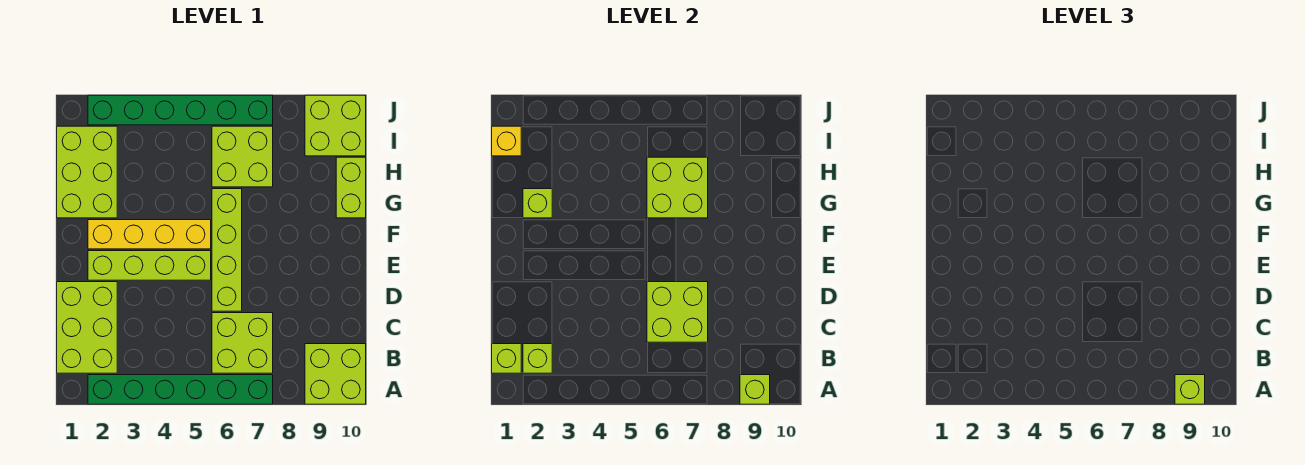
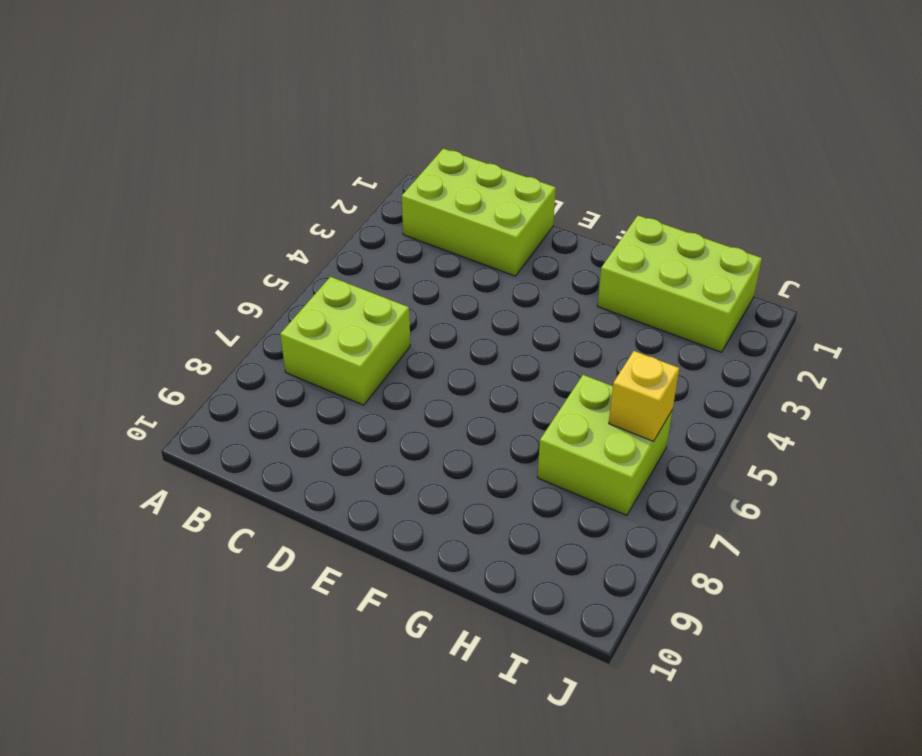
yellow 1x1 brick [609,351,679,441] -> yellow 1x1 brick moved to [492,126,521,156]
none -> green 1x6 brick [88,375,273,404]
none -> lime 2x2 brick [305,344,366,404]
none -> lime 1x4 brick [212,189,242,311]

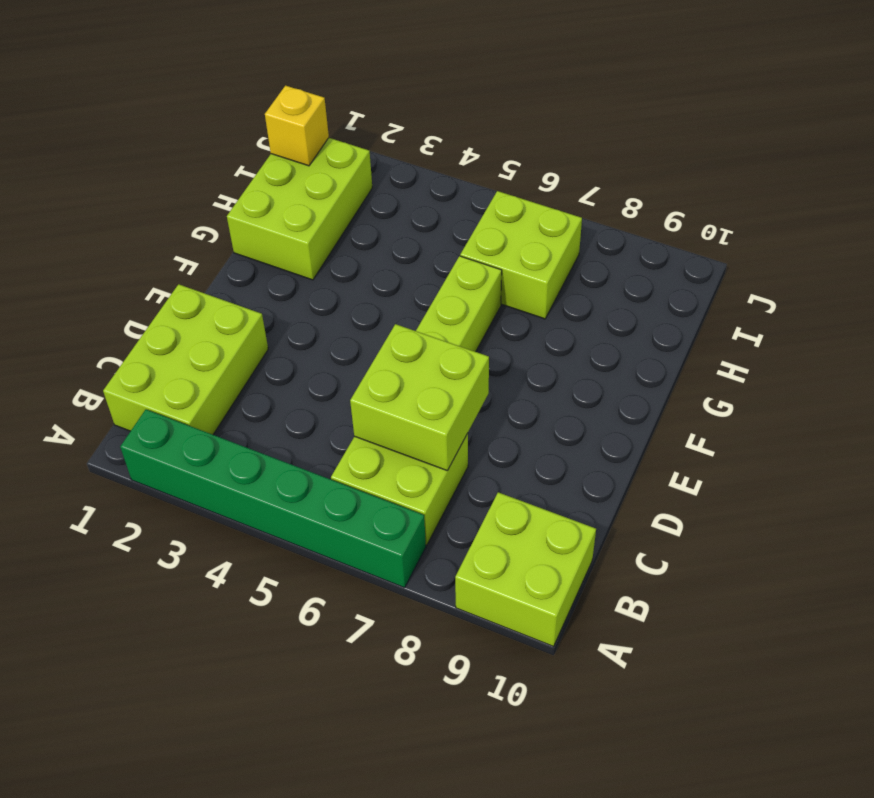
none -> lime 1x4 brick [88,251,211,280]
none -> yellow 1x4 brick [88,220,211,249]
none -> lime 1x2 brick [336,157,366,218]

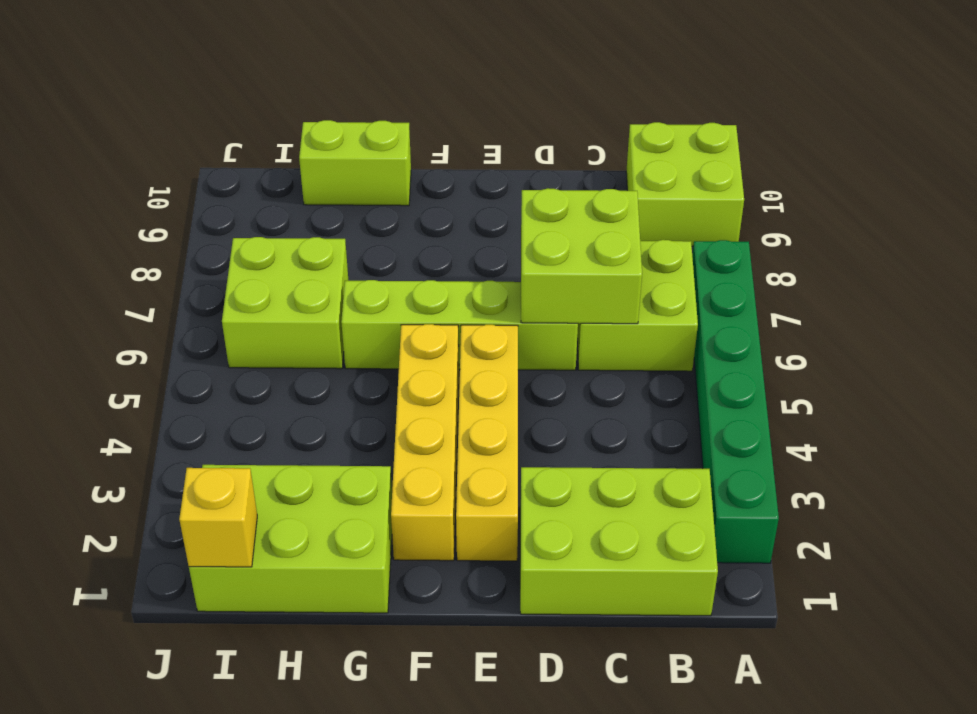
yellow 1x4 brick [456,325,518,561] -> lime 1x4 brick [88,251,211,280]
none -> lime 2x2 brick [305,95,366,156]
none -> green 1x6 brick [88,95,273,125]
none -> lime 1x1 brick [740,375,770,404]

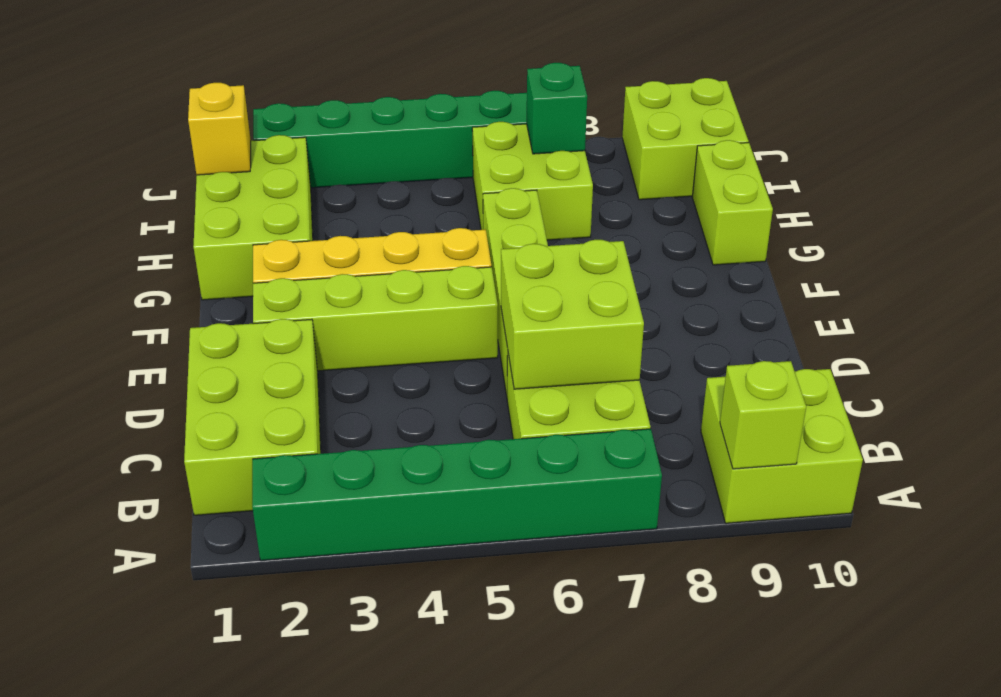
green 1x1 brick [527,63,587,154] -> none
none -> lime 1x1 brick [492,344,521,373]
none -> lime 1x1 brick [523,344,552,373]
none -> lime 1x1 brick [523,189,552,218]

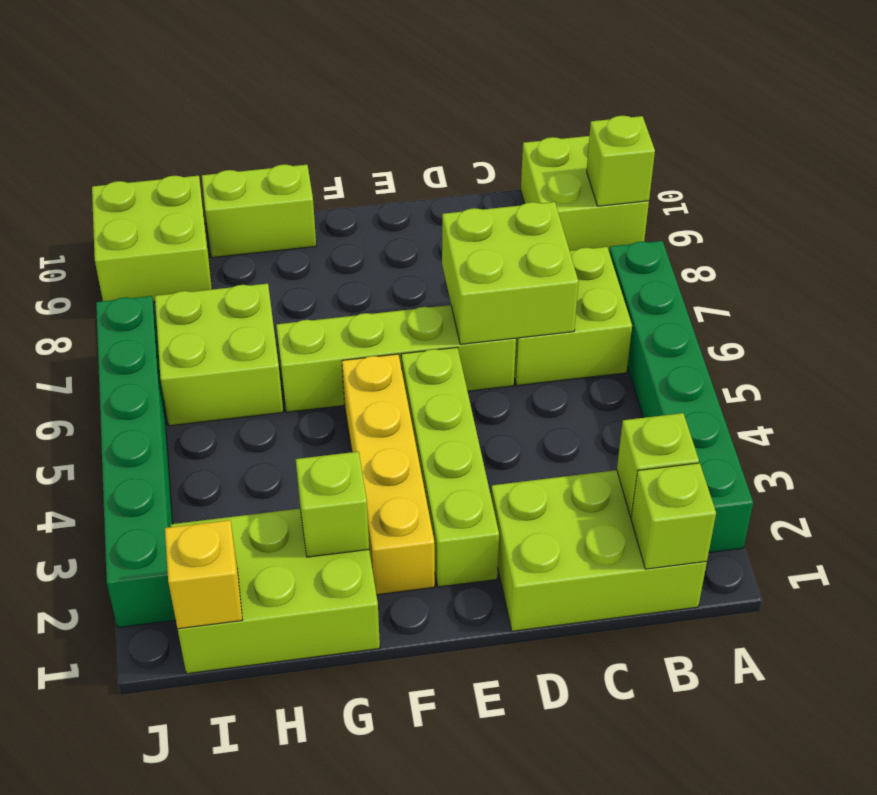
none -> lime 2x2 brick [647,157,708,218]
none -> lime 1x1 brick [1175,375,1205,404]

